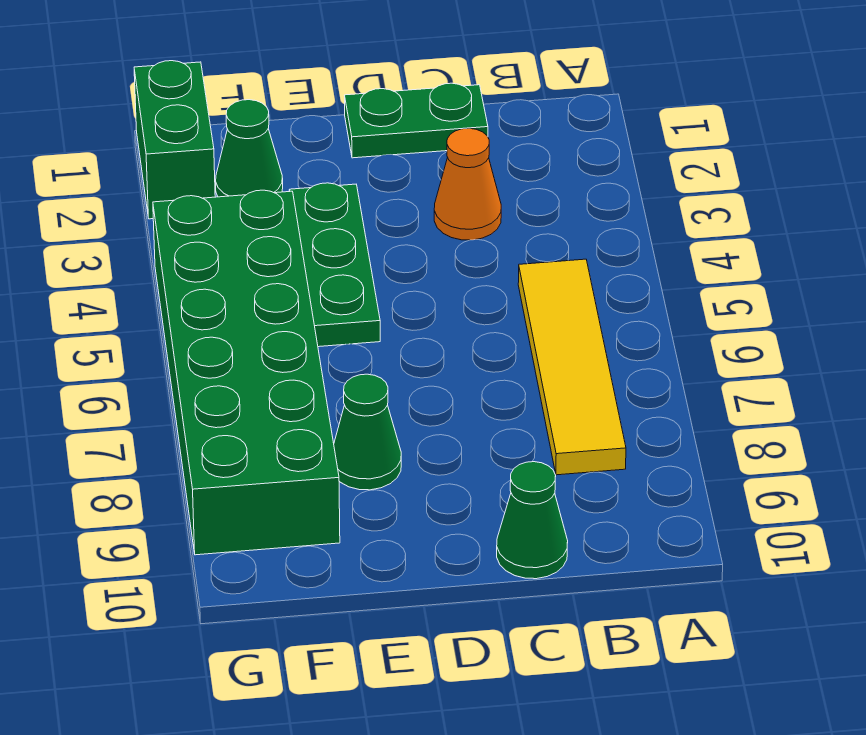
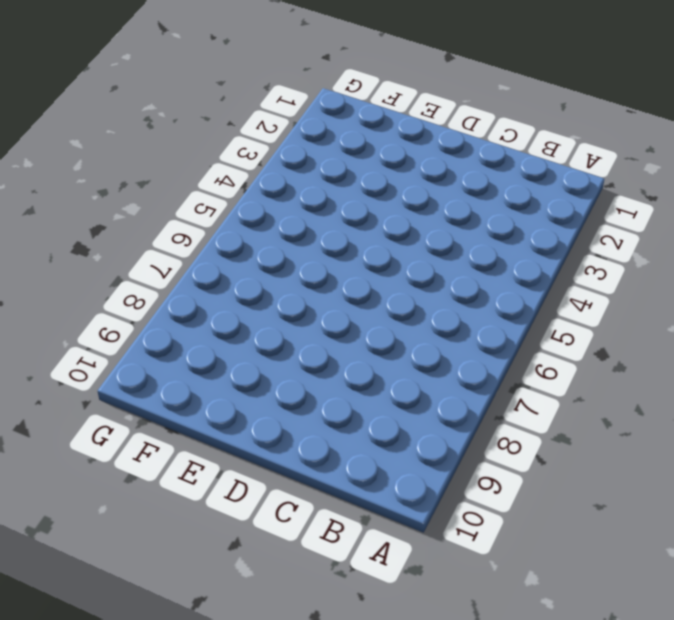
none -> yellow 1x4 tile [518,259,626,475]
none -> green 1x2 plate [345,83,488,158]

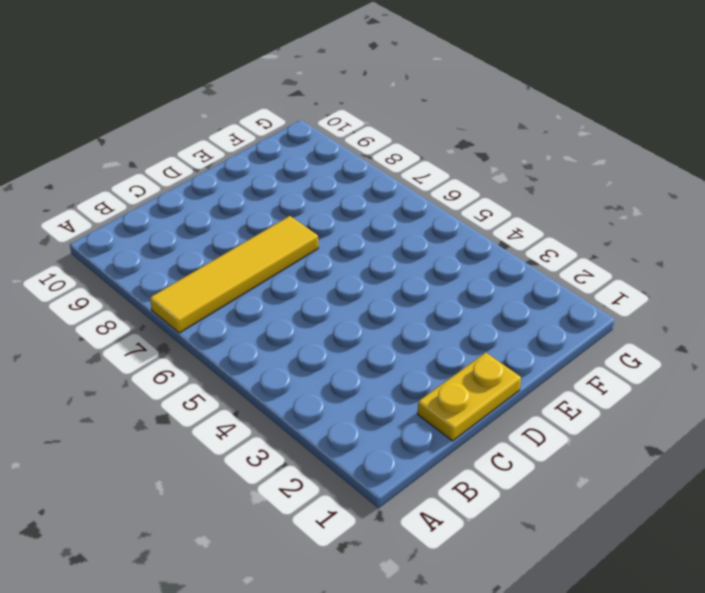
yellow 1x4 tile [150,216,318,333] -> yellow 1x4 tile turned to [518,259,626,475]
yellow 1x2 plate [418,353,521,441] -> green 1x2 plate [345,83,488,158]
none -> orange 1x1 cone [434,128,501,240]
none -> green 1x1 cone [497,462,568,579]

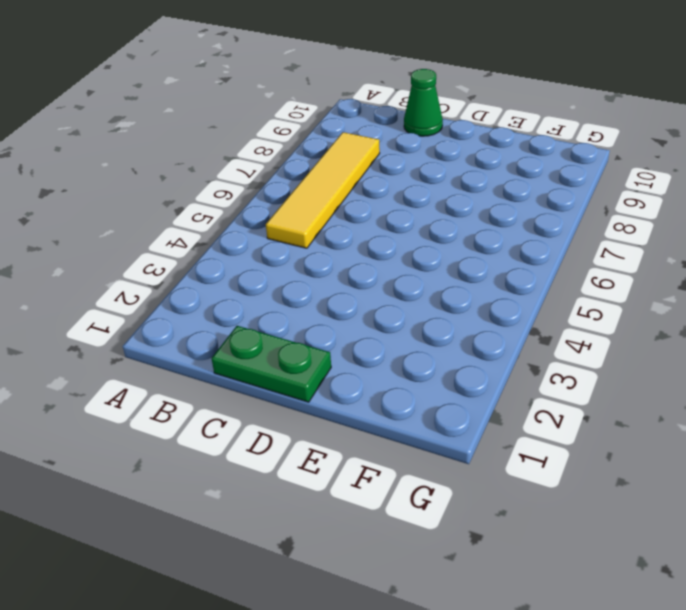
none -> orange 1x1 cone [434,128,501,240]
none -> green 1x3 plate [289,183,380,347]

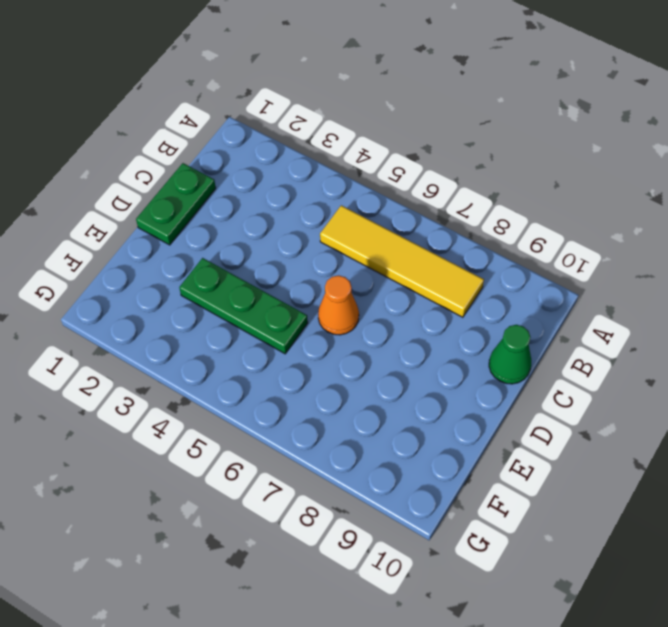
orange 1x1 cone [318,275,359,335] -> orange 1x1 cone moved to [434,128,501,240]
none -> green 1x1 cone [334,374,401,490]
none -> green 1x1 cone [216,100,283,197]

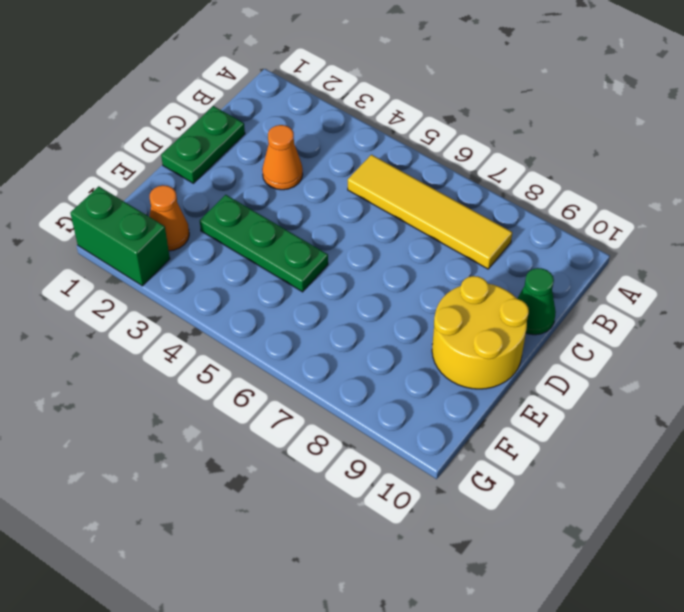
yellow 2x2 round brick [432,276,529,389] -> none
orange 1x1 cone [149,185,189,251] -> green 1x1 cone [216,100,283,197]
none -> green 1x1 cone [334,374,401,490]
none -> green 2x6 brick [153,190,340,555]

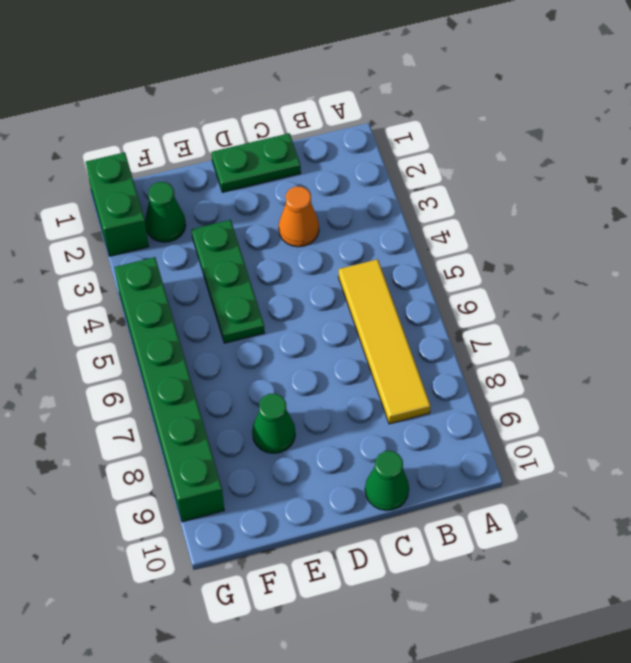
green 1x6 brick [114,257,224,522] -> green 2x6 brick [153,190,340,555]

